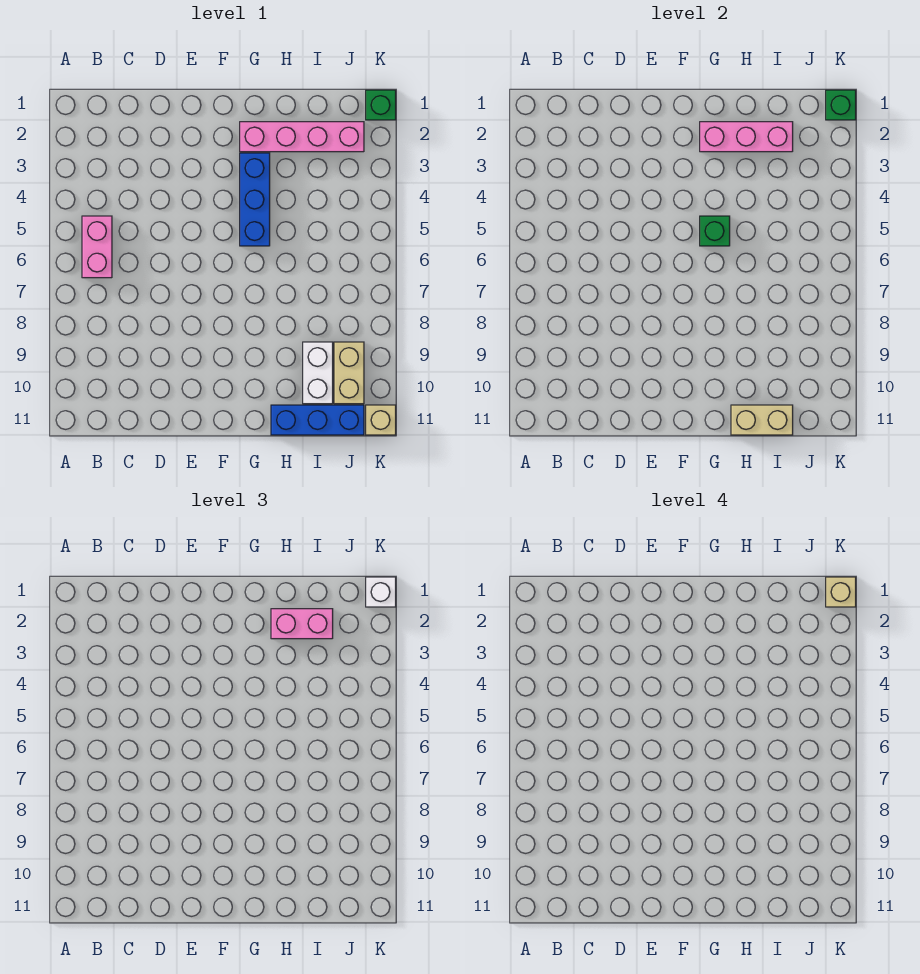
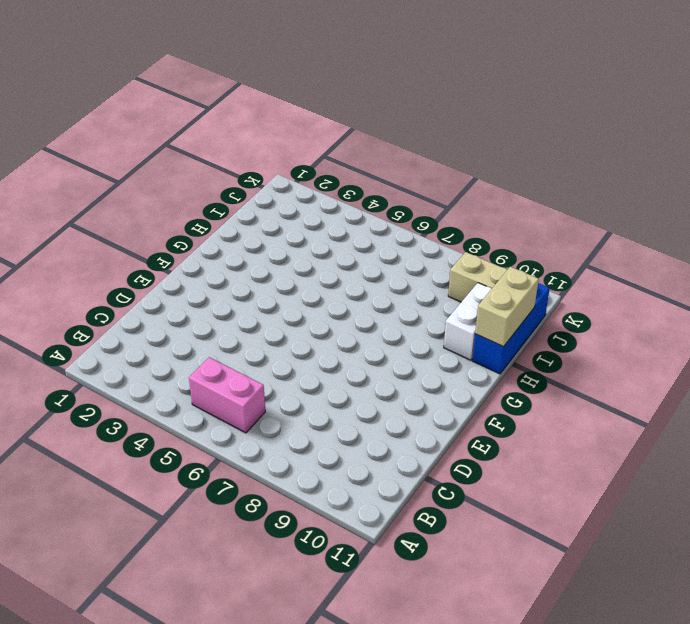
white 1x2 brick [444,283,492,360] -> white 1x2 brick turned to [303,342,333,404]
none -> pink 1x4 brick [240,122,364,152]
none -> blue 1x3 brick [240,153,270,246]
none -> green 1x1 brick [366,90,396,120]

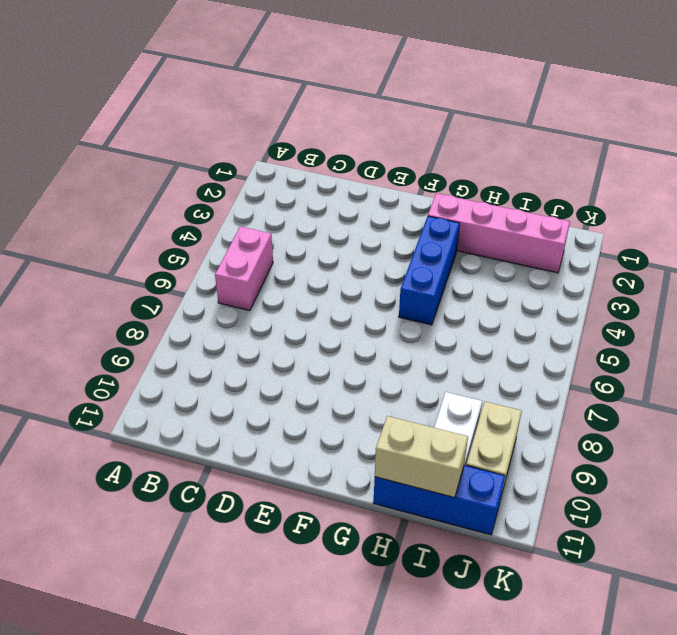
none -> green 1x1 brick [366,90,396,120]
none -> tan 1x1 brick [366,405,396,435]
none -> pink 1x3 brick [700,122,793,152]

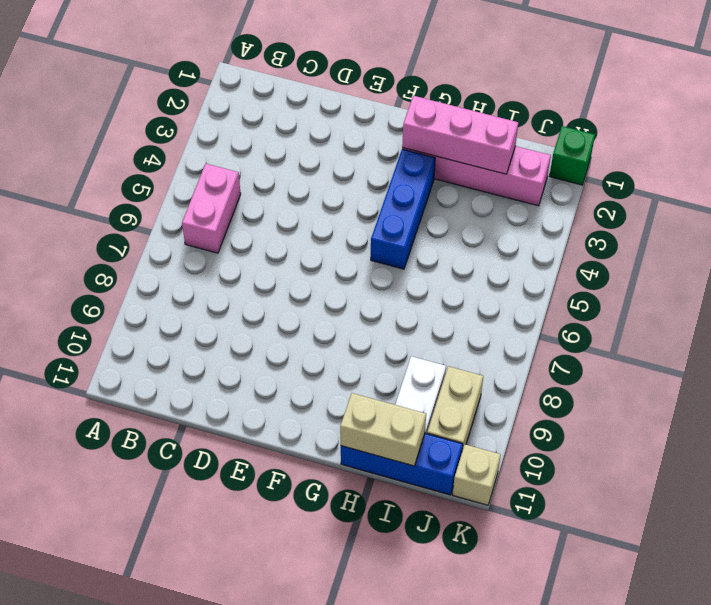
none -> green 1x1 brick [700,216,730,246]
none -> green 1x1 brick [826,90,856,120]
none -> pink 1x2 brick [271,609,333,639]

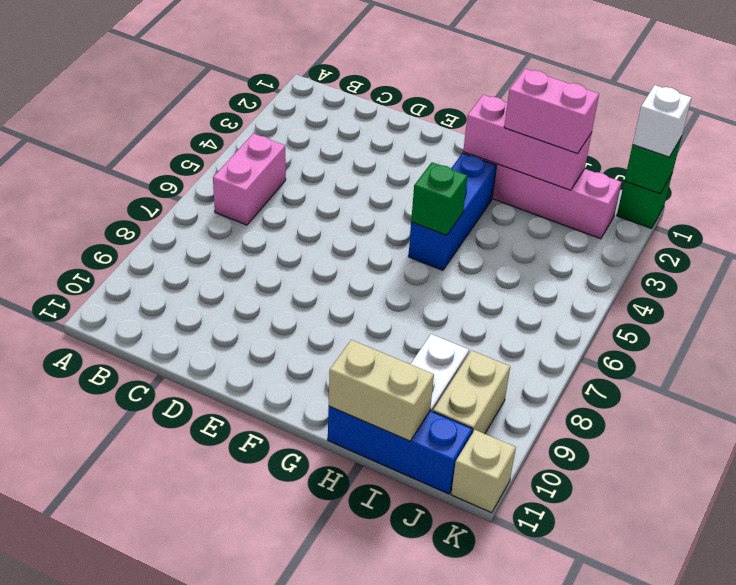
none -> tan 1x1 brick [826,577,856,607]

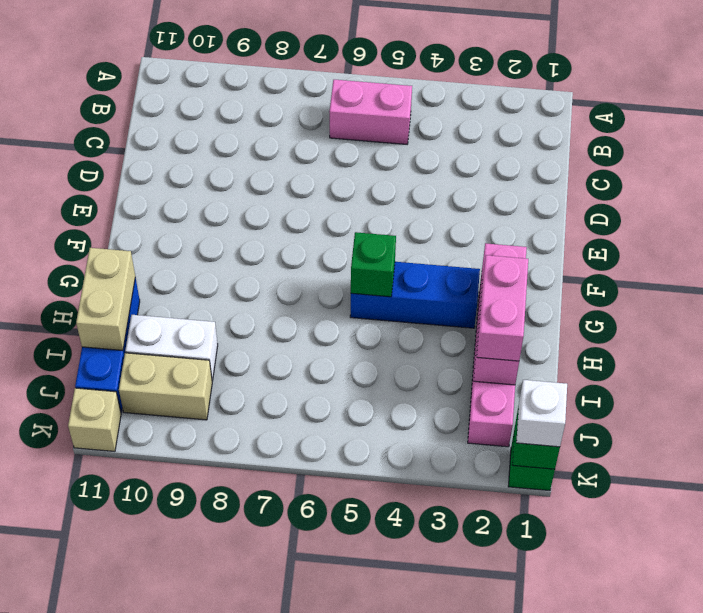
none -> tan 1x1 brick [826,577,856,607]

